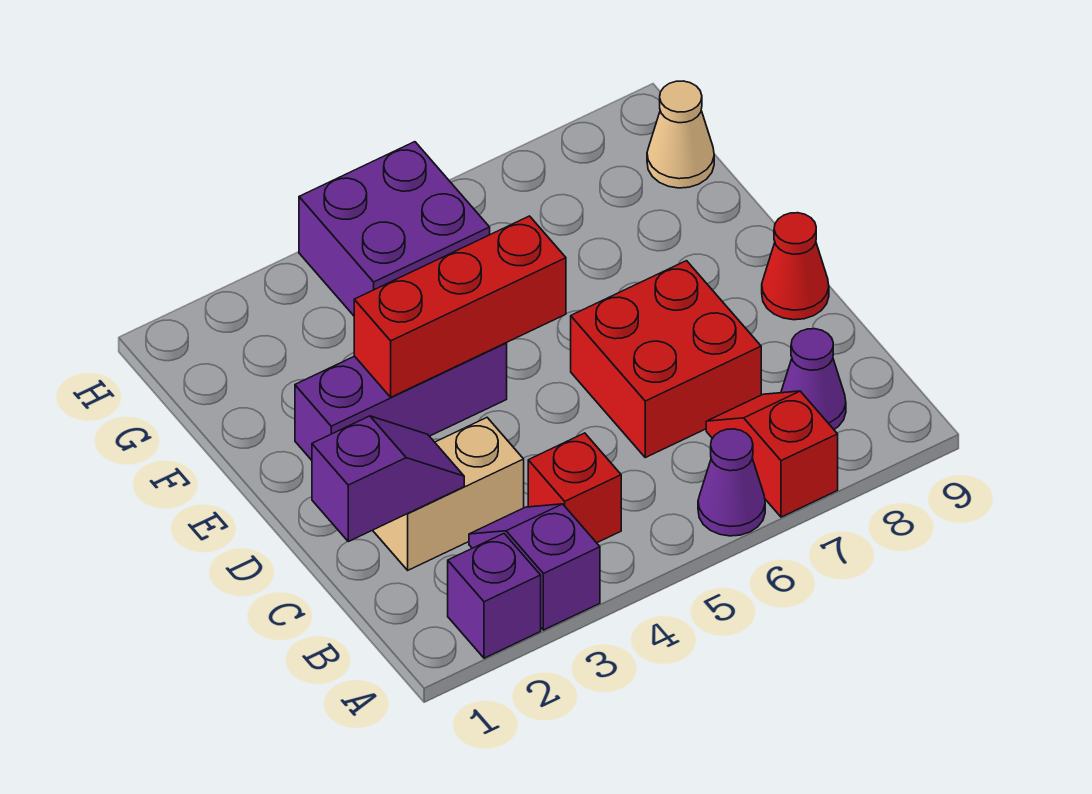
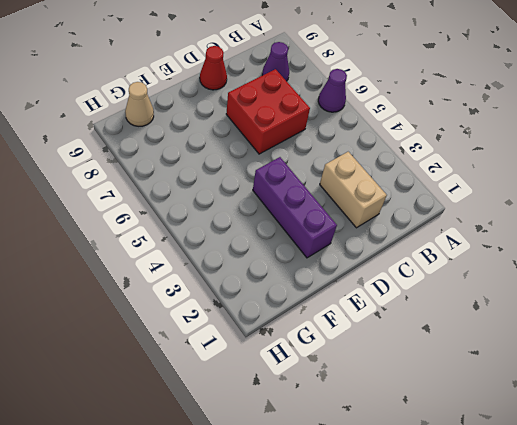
none -> purple 1x1 brick [448,534,541,658]
none -> purple 1x2 slope [469,504,600,630]
none -> red 1x2 slope [706,391,838,517]

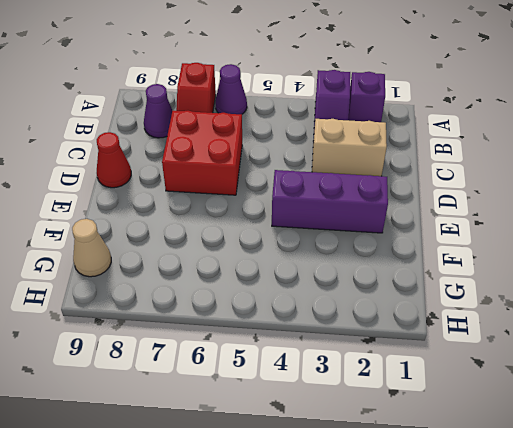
none -> red 1x1 brick [528,433,621,543]
none -> purple 2x2 brick [299,142,490,316]
none -> purple 1x2 slope [312,416,464,541]

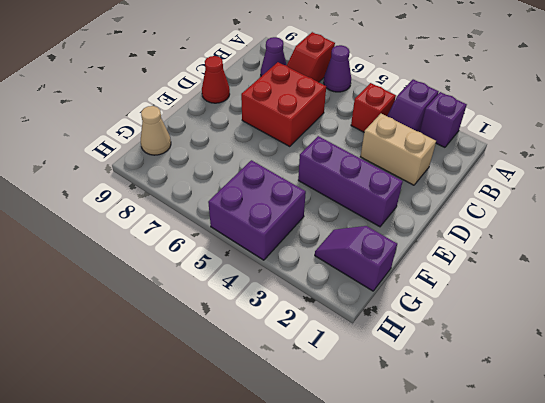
purple 1x2 slope [315,226,397,291] -> purple 1x2 slope moved to [312,416,464,541]
none -> red 1x3 brick [354,216,566,397]

